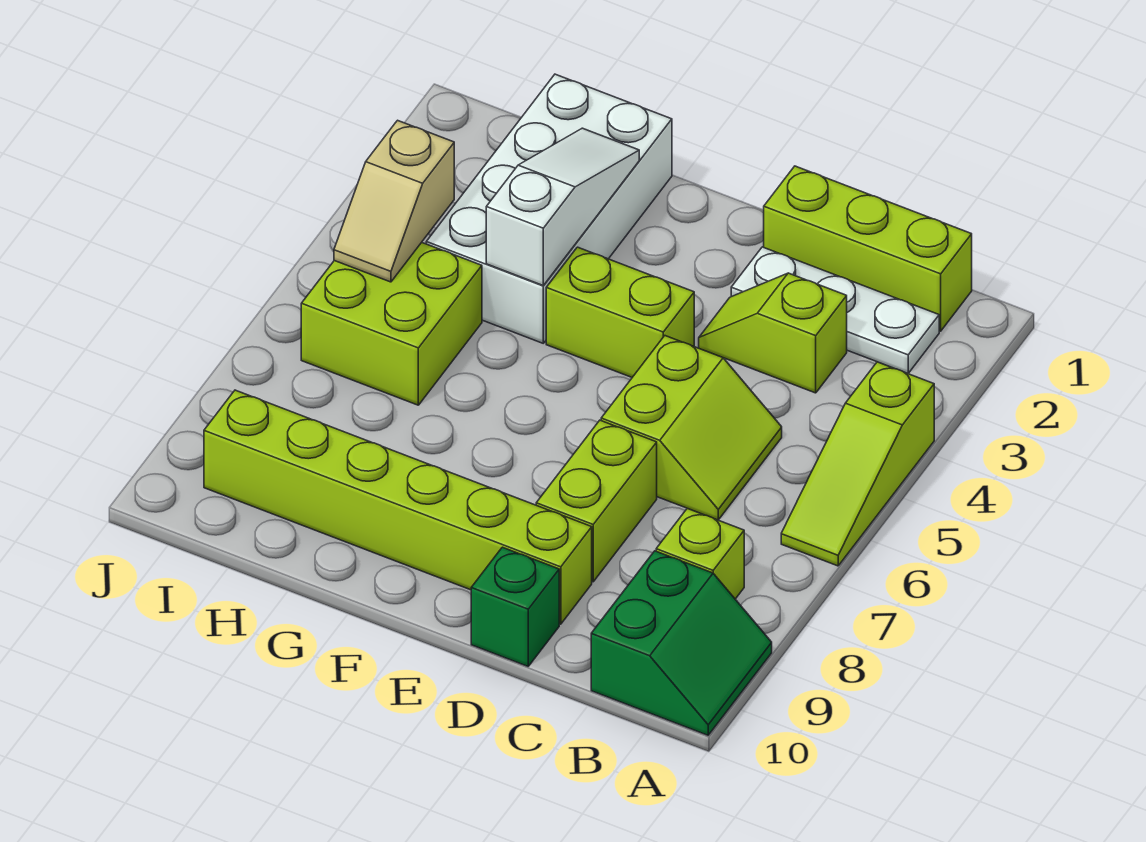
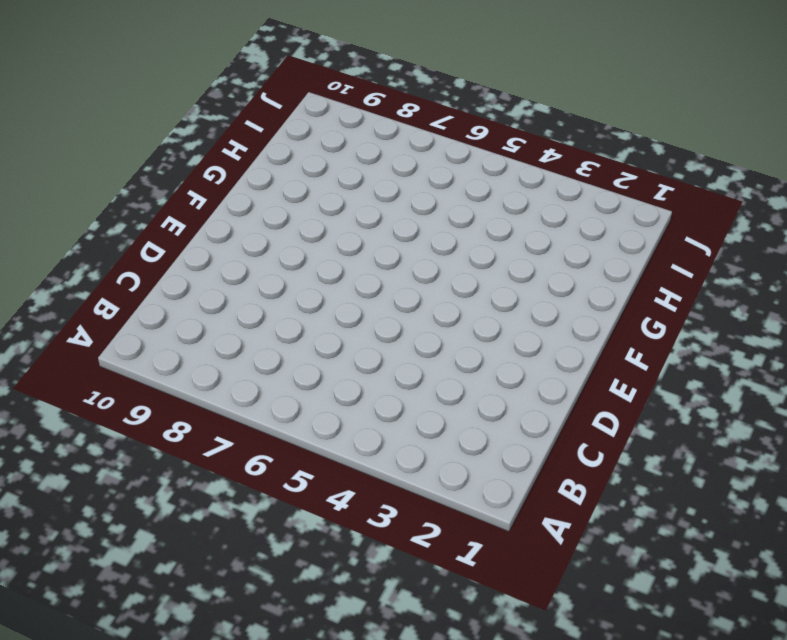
none -> lime 1x3 slope [781,362,934,566]
none -> green 2x2 slope [591,551,772,735]
none -> lime 1x3 brick [764,166,972,331]

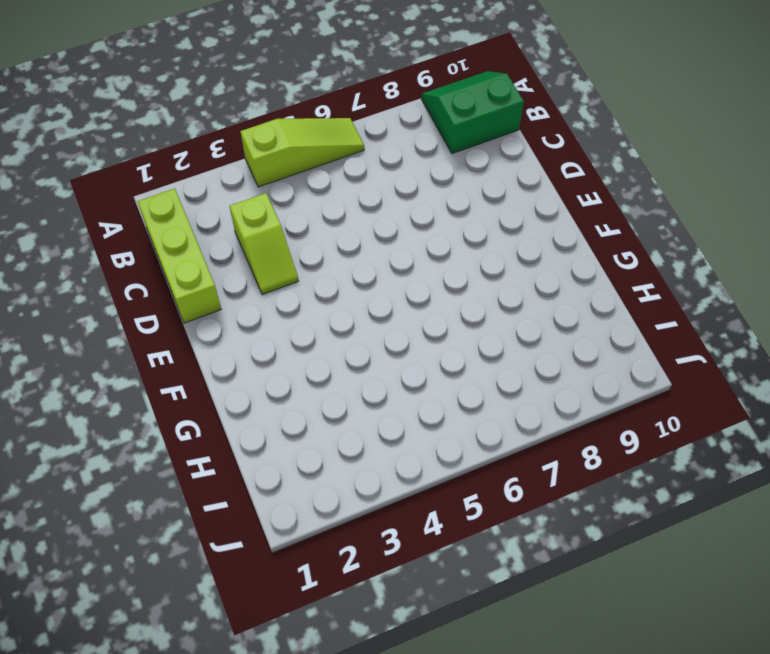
none -> white 1x3 plate [731,247,939,374]
none -> lime 1x1 brick [656,509,744,599]
none -> lime 2x2 slope [601,336,782,520]

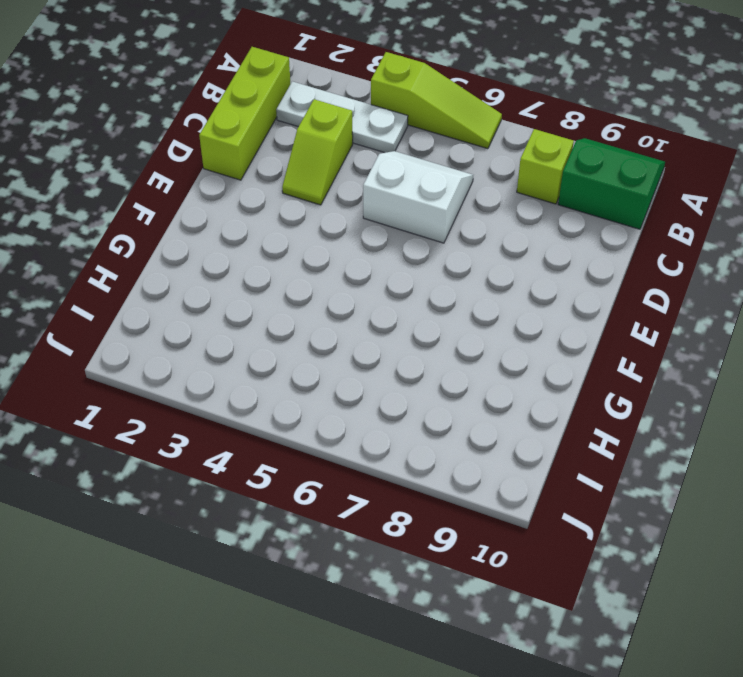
white 1x3 plate [276,81,408,153] -> white 1x3 plate turned to [731,247,939,374]
white 2x2 slope [363,151,473,243] -> lime 2x2 slope [601,336,782,520]
none -> lime 1x2 brick [536,420,657,582]
none -> lime 1x6 brick [204,390,592,624]
none -> green 1x1 brick [471,547,559,666]

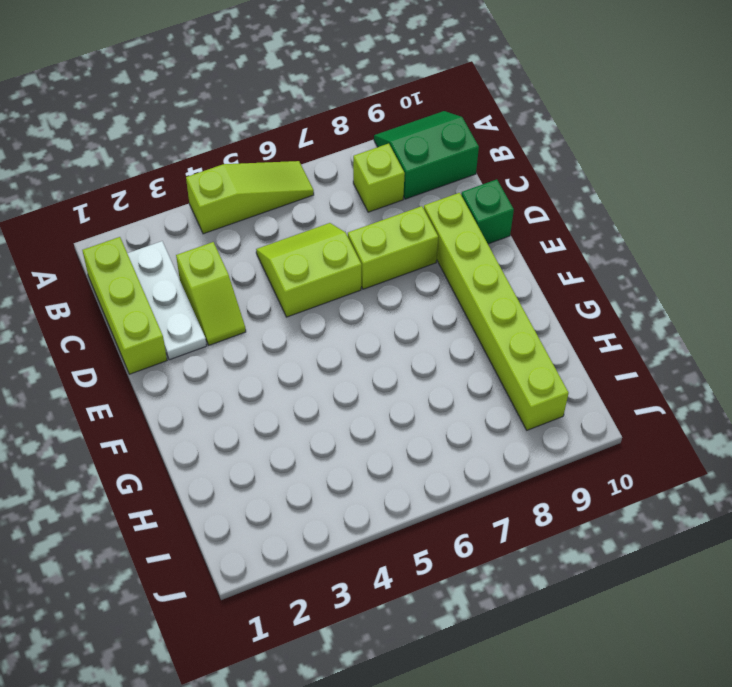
none -> lime 1x2 brick [546,247,694,377]
none -> white 2x4 brick [426,74,672,343]
none -> lime 2x2 brick [301,242,482,405]

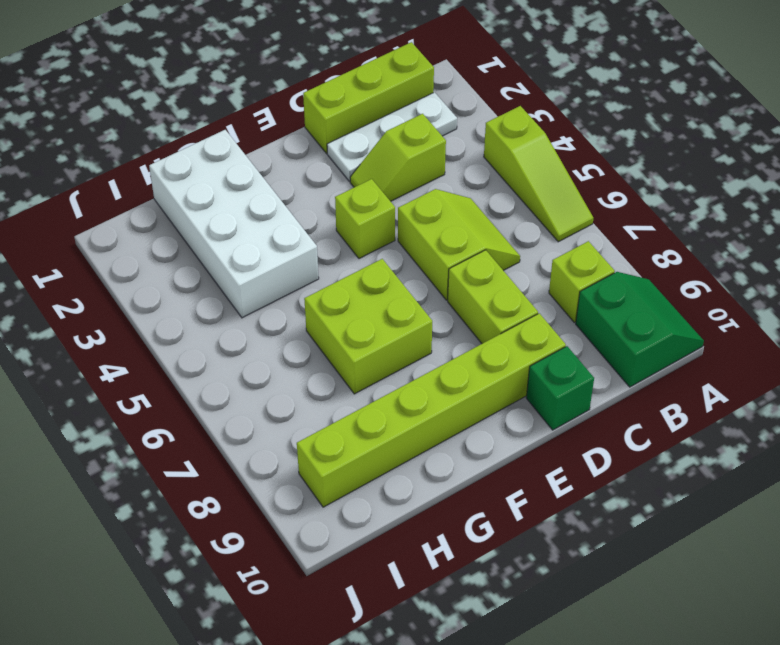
lime 1x1 brick [335,179,395,259] -> lime 1x2 brick [546,247,694,377]
lime 2x2 brick [304,259,432,394] -> lime 2x2 brick moved to [301,242,482,405]
none -> white 1x3 slope [486,128,639,286]
none -> tan 1x2 slope [334,120,454,282]

